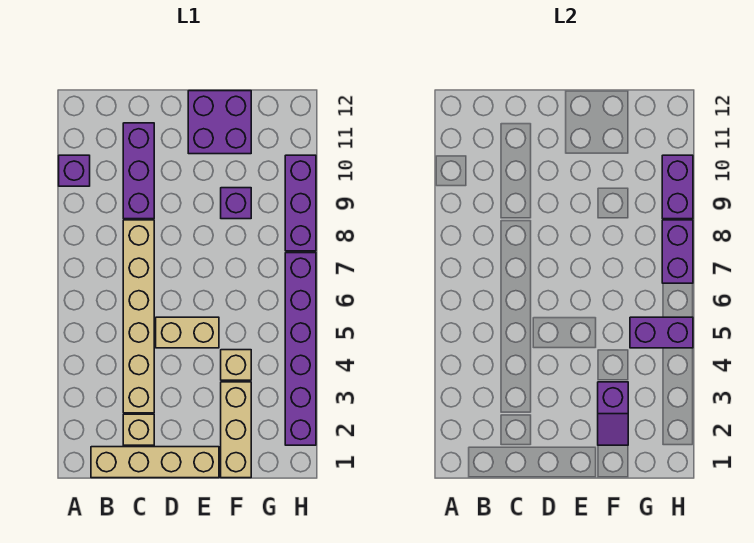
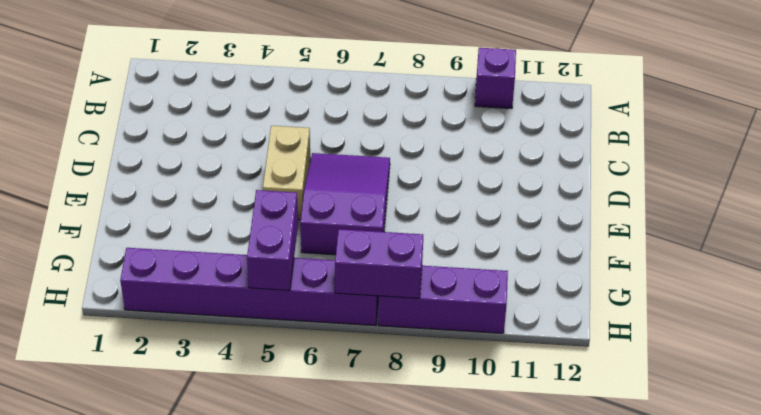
purple 2x3 slope [300,153,390,255] -> none
none -> tan 1x4 brick [91,447,219,478]
none -> tan 1x1 brick [123,414,154,445]
none -> tan 1x6 brick [123,220,154,413]

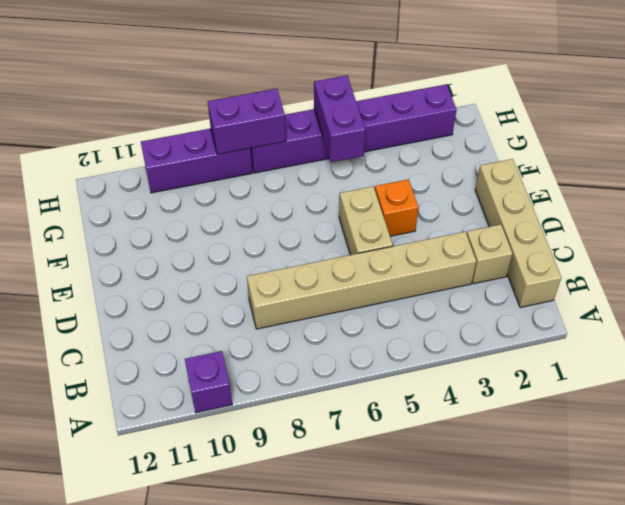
orange 1x1 brick [375,179,418,236] -> none
none -> purple 1x3 brick [123,123,154,219]
none -> purple 2x2 brick [188,91,251,154]
none -> tan 1x3 brick [221,382,251,478]

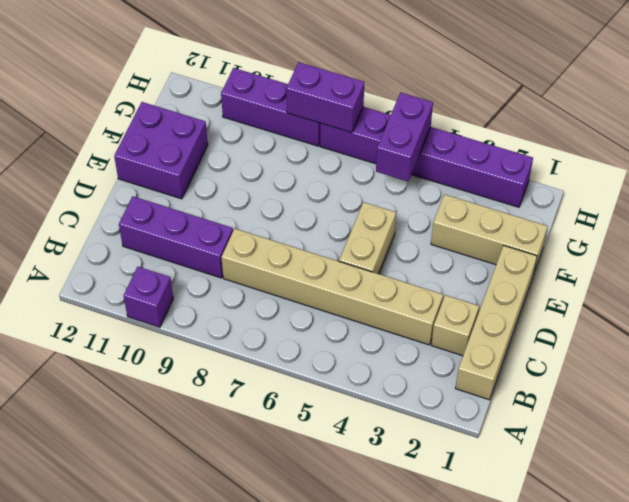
none -> tan 1x1 brick [221,350,251,380]
none -> purple 1x1 brick [221,188,251,219]
none -> purple 1x2 slope [598,382,628,445]

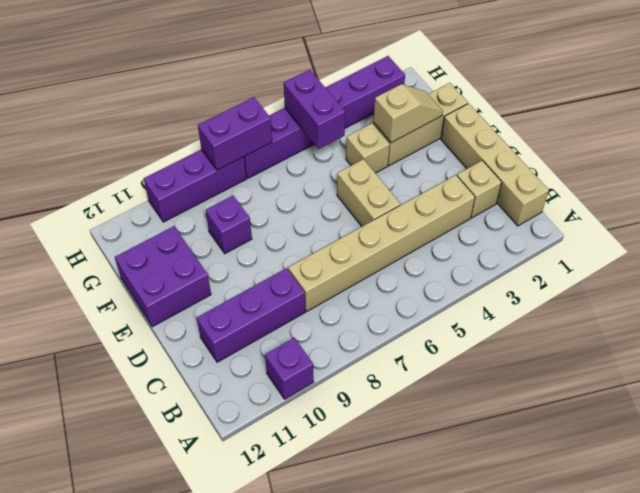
tan 1x2 slope [373,84,443,143] -> purple 1x2 slope [598,382,628,445]
none -> purple 1x2 brick [662,155,693,219]

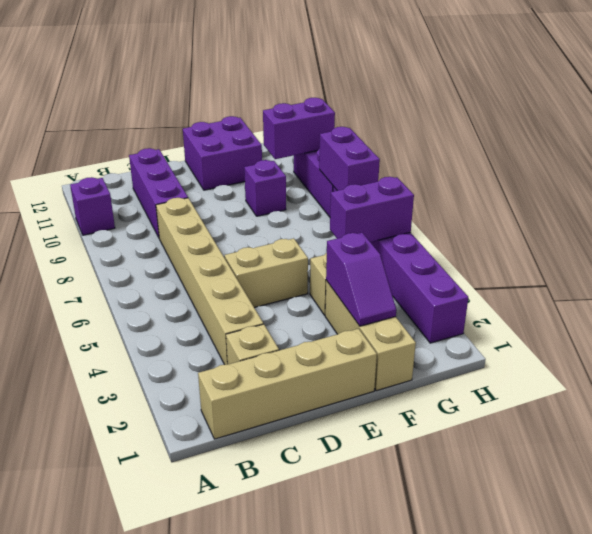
purple 1x2 brick [263,98,335,159] -> purple 1x2 brick turned to [662,155,693,219]

